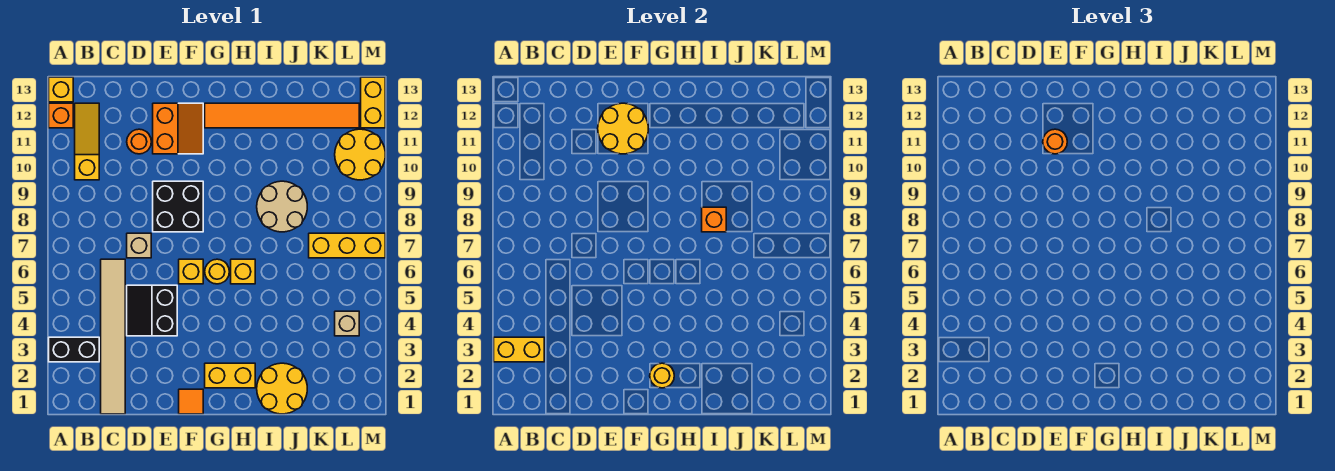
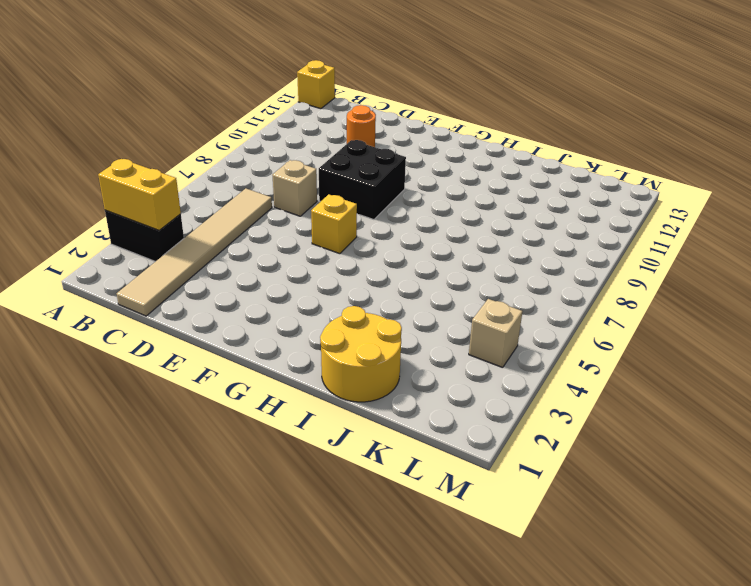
none -> orange 1x1 brick [49,103,73,128]
none -> yellow 1x3 slope [75,103,99,180]
none -> black 2x2 slope [127,285,177,336]

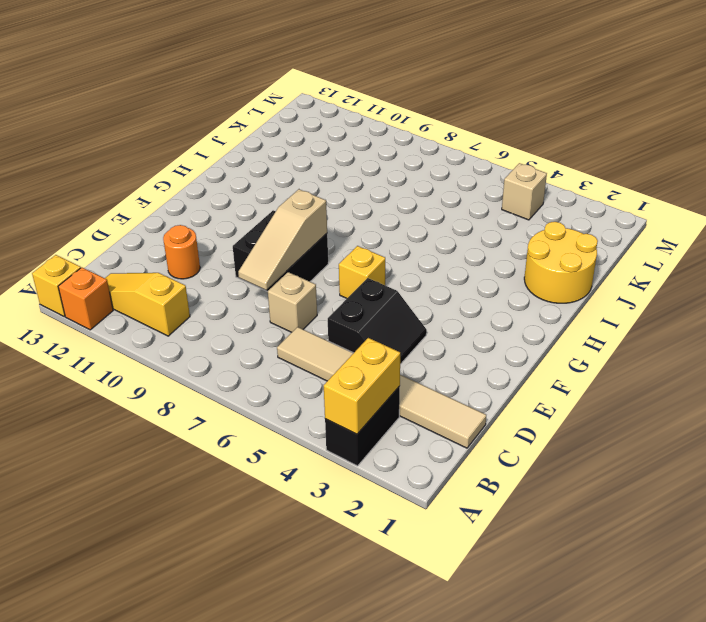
black 2x2 slope [328,278,427,364] -> black 2x2 slope turned to [127,285,177,336]
tan 1x3 slope [238,189,327,290] -> none
none -> orange 2x2 slope [153,103,203,154]
none -> orange 1x1 tile [179,389,203,414]
none -> yellow 1x2 brick [205,363,255,388]

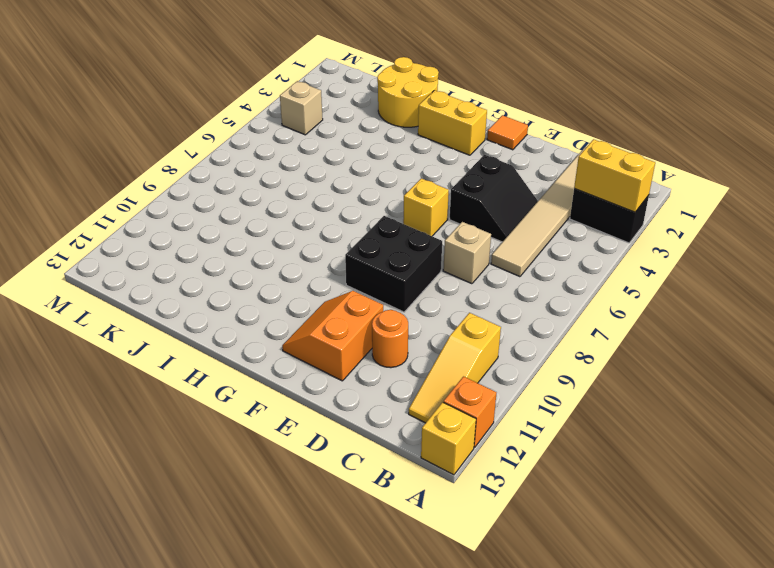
none -> yellow 1x1 round brick [205,259,229,284]
none -> orange 1x6 tile [205,103,359,128]
none -> yellow 1x1 brick [231,259,255,284]

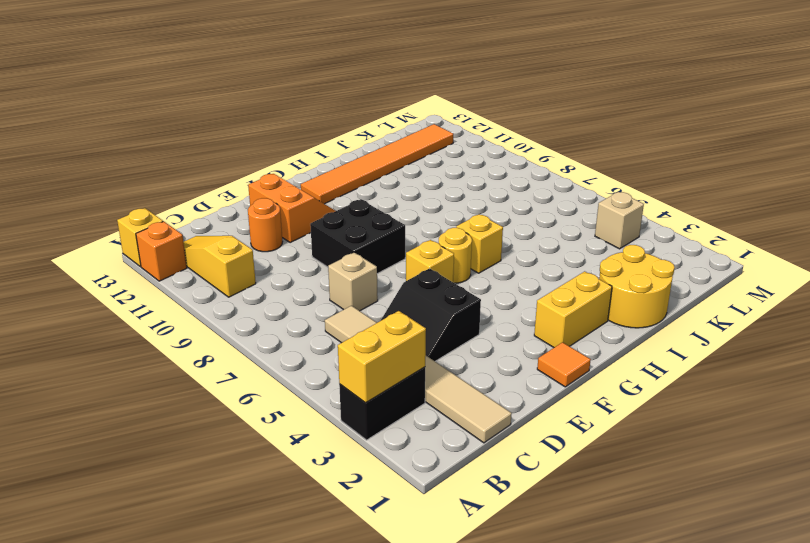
none -> tan 2x2 round brick [257,181,307,232]
none -> yellow 1x3 brick [309,233,385,258]
none -> yellow 2x2 round brick [335,129,385,180]

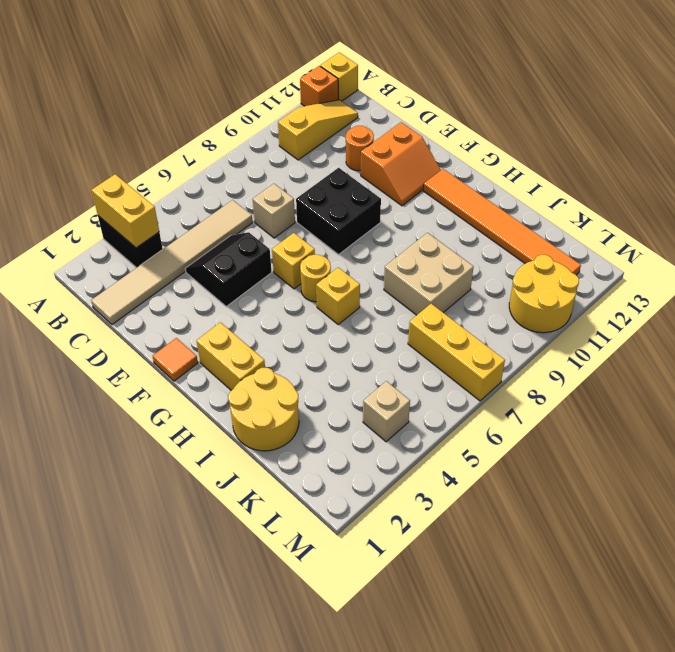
tan 2x2 brick [384,233,473,315] -> tan 2x2 round brick [257,181,307,232]
none -> yellow 1x2 brick [361,77,385,128]
none -> yellow 2x2 round brick [598,103,648,154]
none -> yellow 1x1 round brick [650,363,674,388]

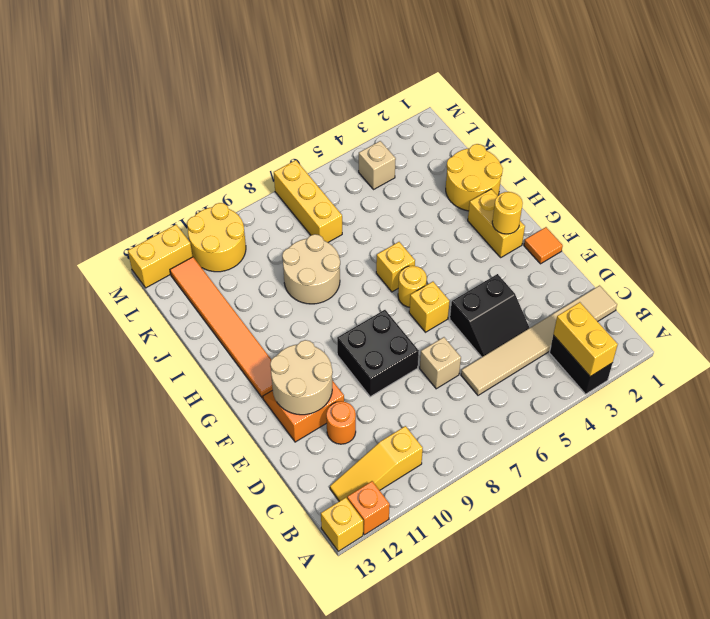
tan 2x2 round brick [270,340,333,415] -> yellow 2x2 round brick [598,103,648,154]
none -> orange 1x1 brick [702,207,726,232]
none -> orange 1x1 round brick [1043,129,1067,154]

